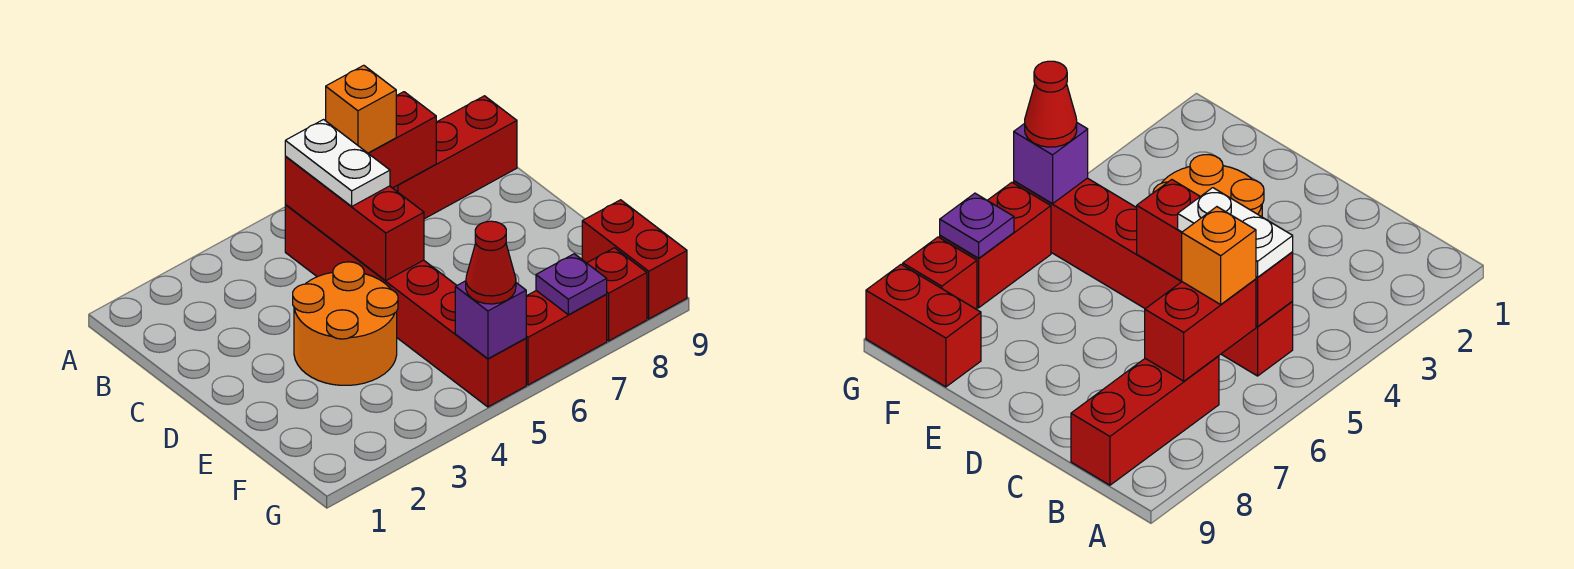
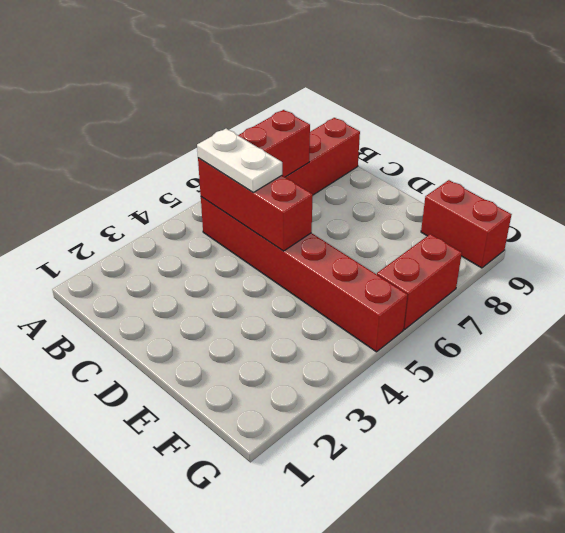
none -> orange 2x2 round brick [293,262,398,385]
none -> red 1x1 brick [587,248,647,341]
none -> purple 1x1 brick [455,281,526,359]

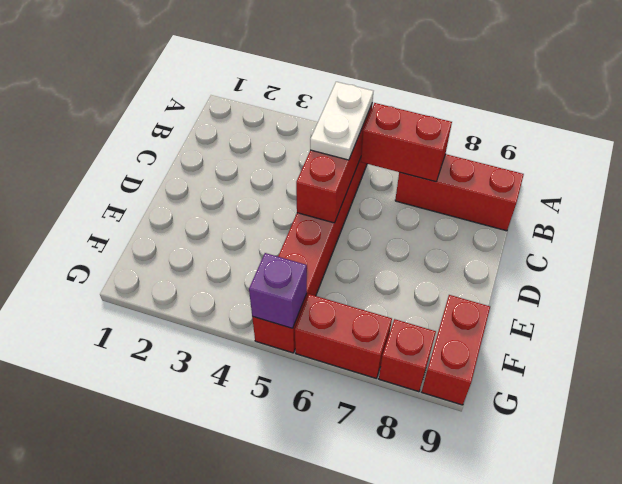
none -> orange 2x2 round brick [293,262,398,385]
none -> purple 1x1 plate [536,254,607,315]
none -> orange 1x1 brick [326,65,396,153]

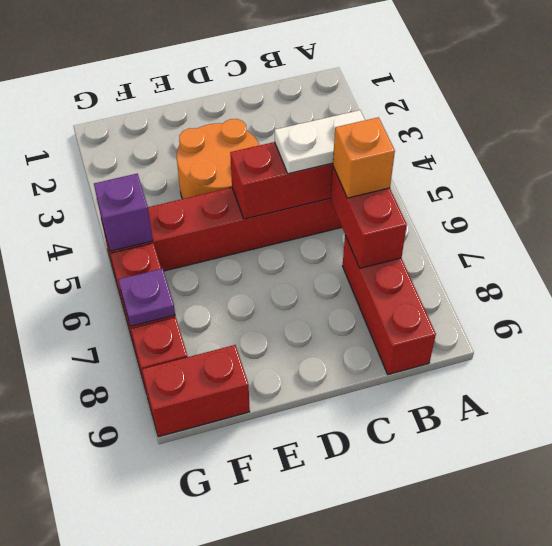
none -> red 1x1 cone [466,221,516,304]

